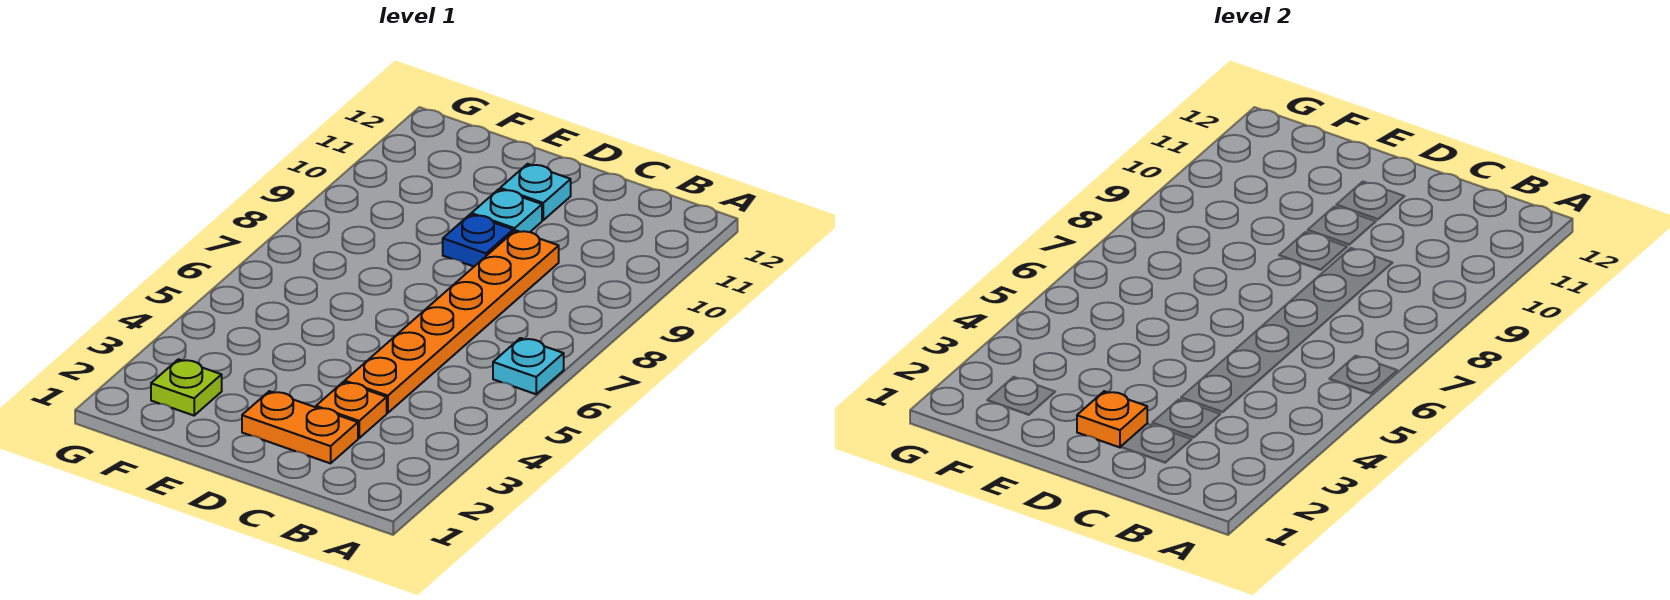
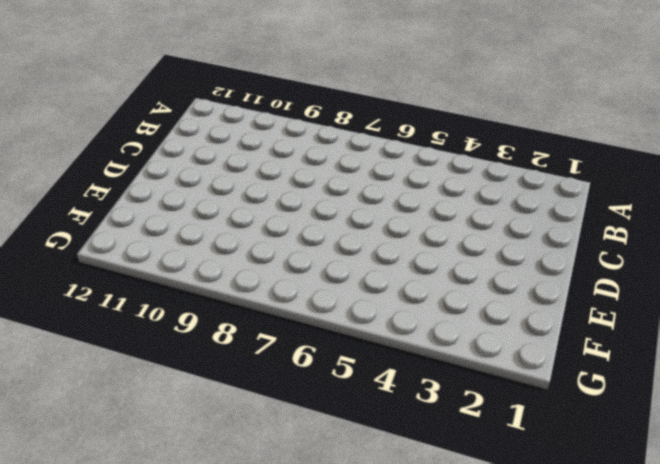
none -> cyan 1x1 plate [493,338,564,394]
none -> orange 1x2 plate [242,391,358,463]

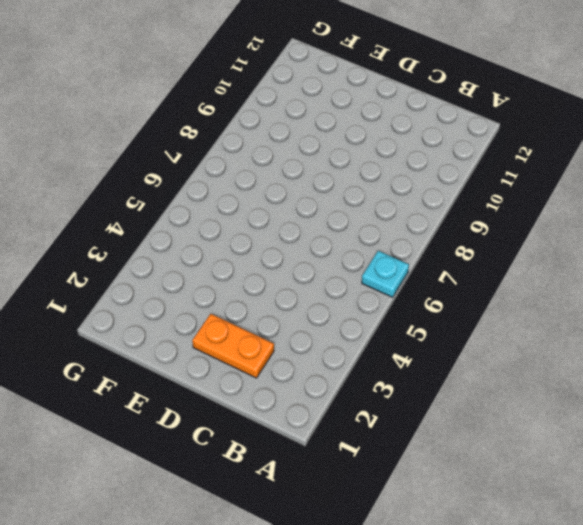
none -> orange 1x1 plate [316,382,387,438]
none -> orange 1x6 plate [345,230,559,413]

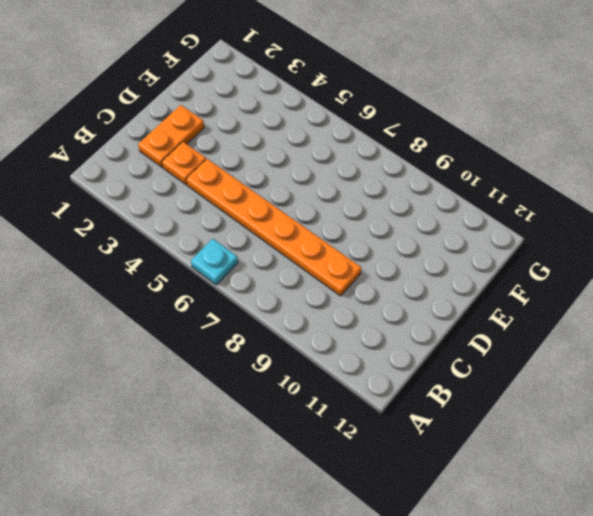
none -> blue 1x1 plate [443,214,513,266]
none -> cyan 1x1 plate [471,189,542,232]

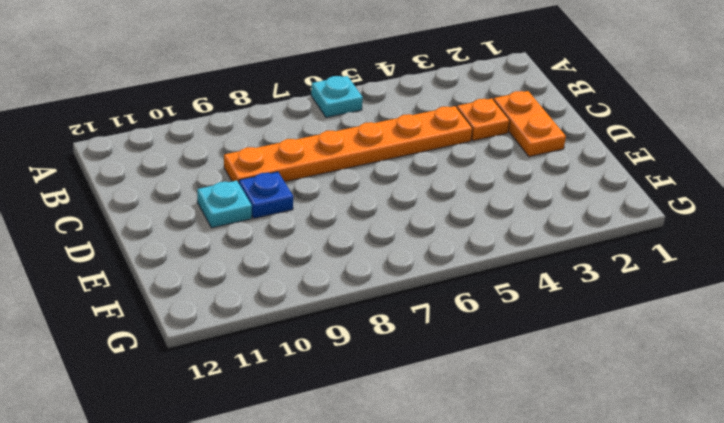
none -> cyan 1x1 plate [500,164,571,220]
none -> lime 1x1 plate [151,359,222,415]

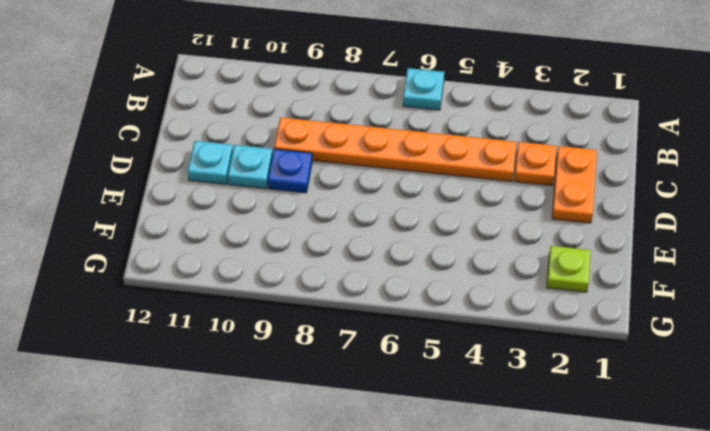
none -> orange 1x1 plate [1077,391,1147,447]

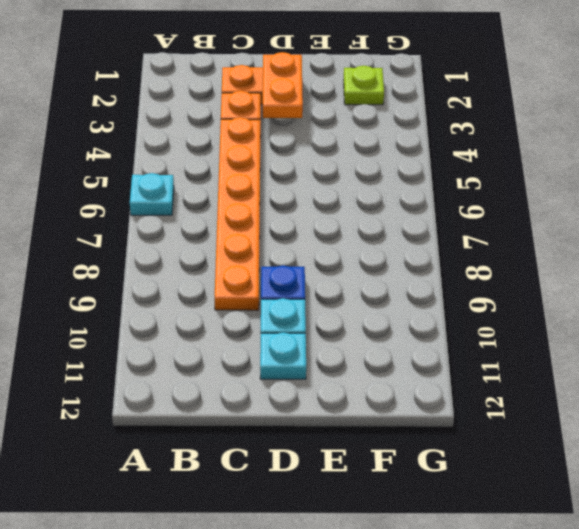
orange 1x2 plate [263,52,303,118] -> orange 1x1 plate [1077,391,1147,447]

